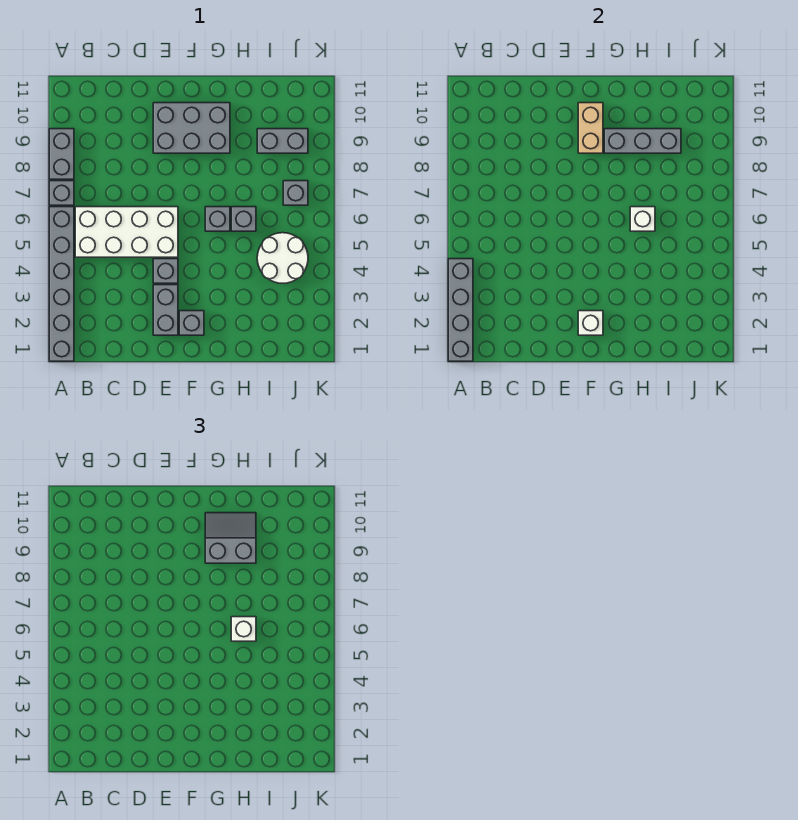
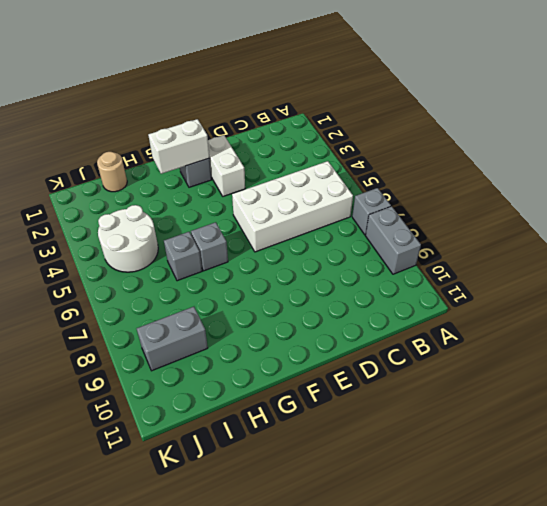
white 1x2 brick [208,135,245,196] -> grey 1x2 brick [153,285,178,335]
white 1x2 brick [148,119,210,174] -> white 1x1 brick [578,311,603,335]
tan 1x1 round brick [97,152,127,192] -> none
none -> grey 1x6 brick [49,207,74,361]
none -> grey 1x1 brick [153,259,178,283]
none -> grey 2x3 brick [153,103,230,153]

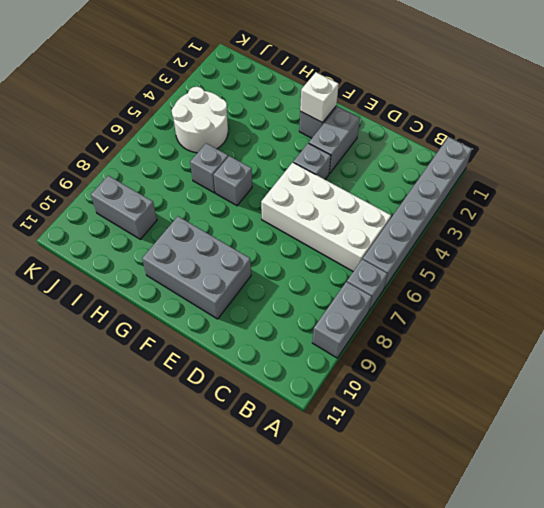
none -> grey 1x1 brick [283,181,308,205]
none -> grey 1x4 brick [448,259,473,361]
none -> tan 1x2 brick [578,103,603,153]

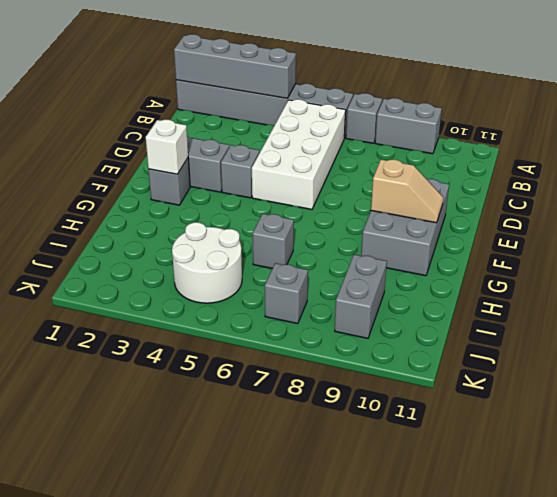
tan 1x2 slope [371,159,444,223] -> tan 1x2 brick [578,103,603,153]
none -> grey 1x1 brick [205,207,230,231]
none -> grey 1x3 brick [604,129,681,153]
none -> white 1x1 brick [630,207,655,231]

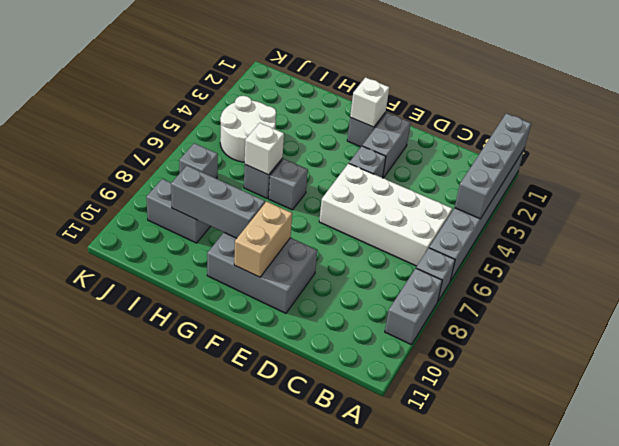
none -> grey 2x2 slope [205,513,256,563]
none -> white 1x1 brick [231,617,256,641]

